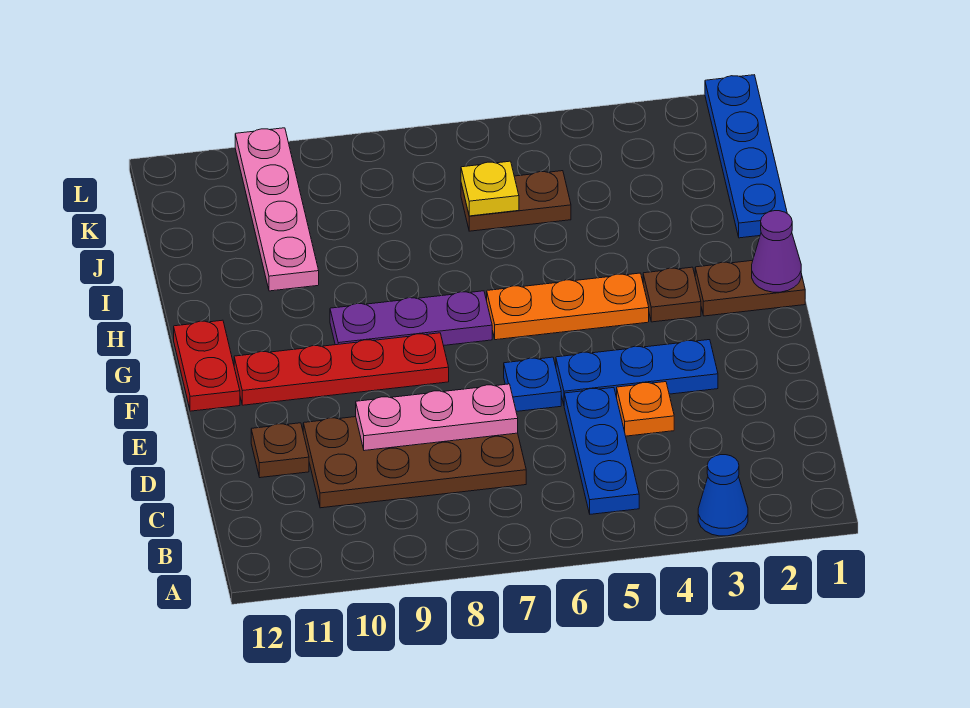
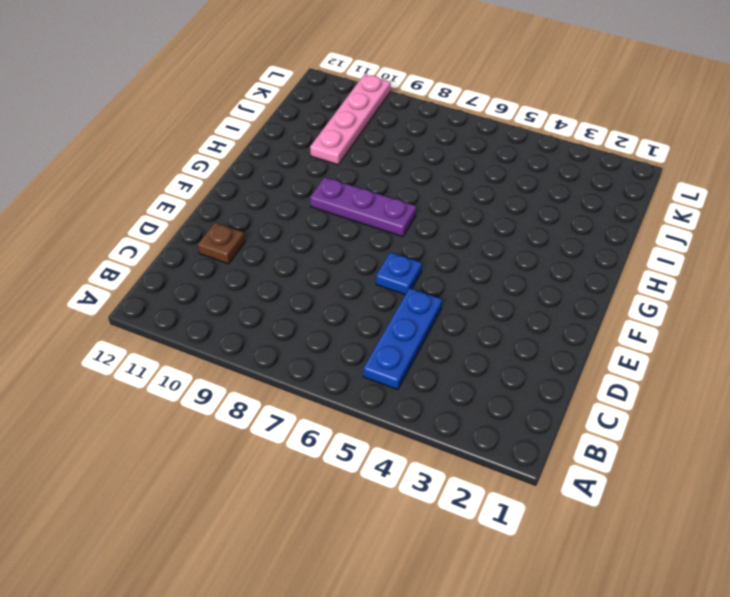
none -> blue 1x1 cone [698,455,748,536]
none -> brown 2x4 plate [303,417,526,508]
none -> orange 1x1 plate [617,382,674,436]

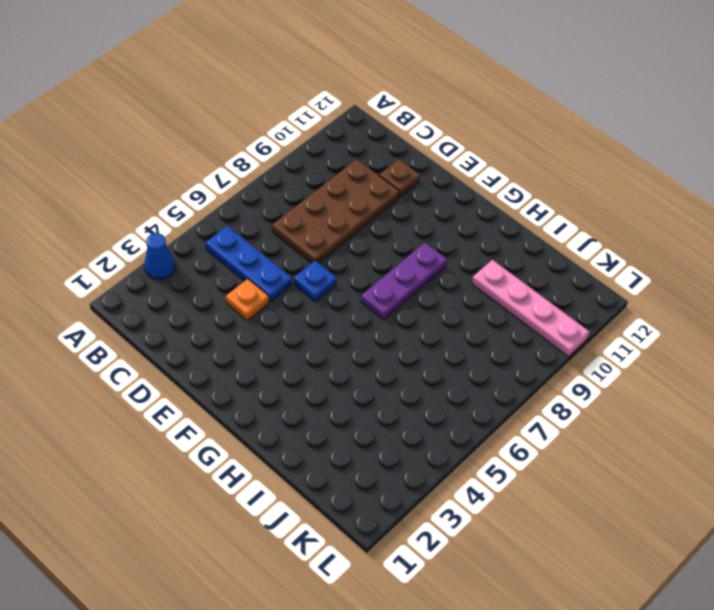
none -> blue 1x3 plate [556,340,718,404]
none -> red 1x4 plate [234,333,449,405]
none -> red 1x2 plate [174,320,240,411]

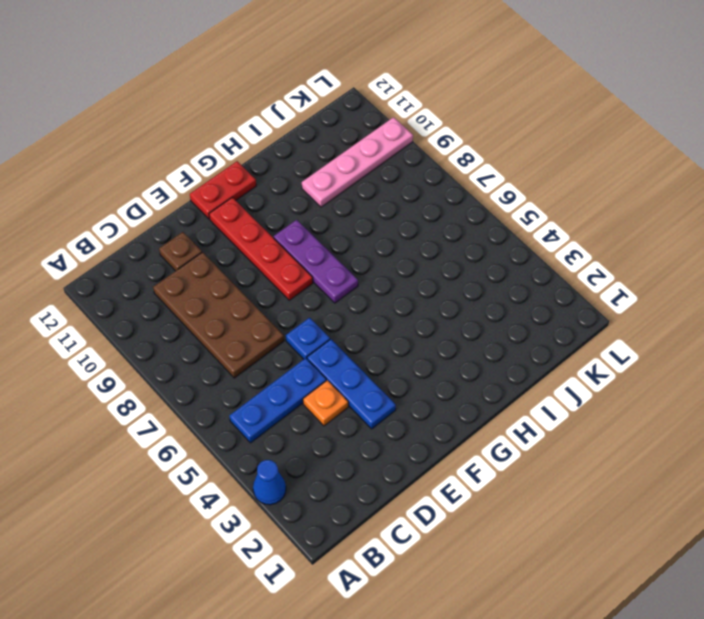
none -> brown 1x2 plate [695,261,805,316]
none -> brown 1x1 plate [643,267,701,322]
none -> orange 1x3 plate [487,273,649,340]

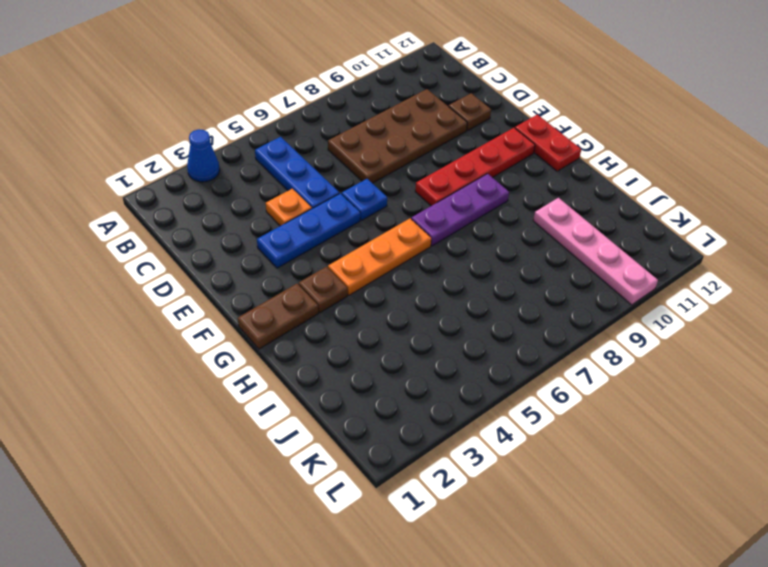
none -> blue 1x4 plate [705,75,787,238]
none -> brown 1x2 plate [461,171,571,231]
none -> pink 1x3 plate [356,384,518,451]

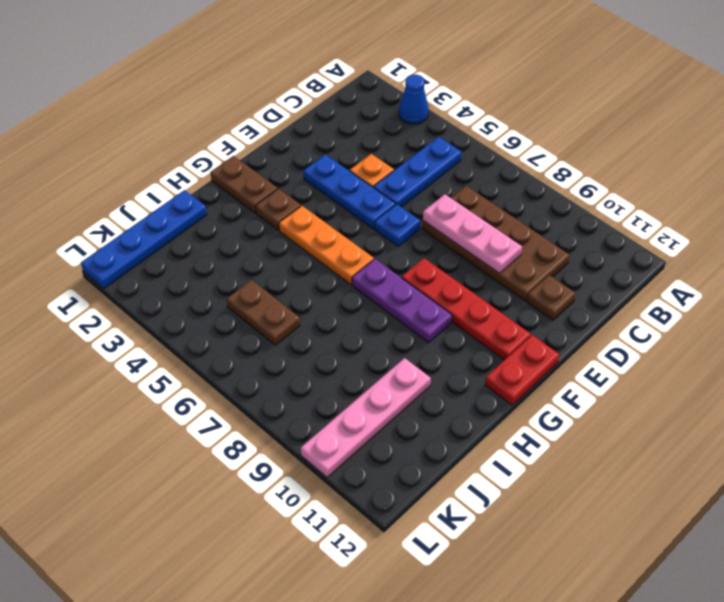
none -> purple 1x1 cone [752,211,801,292]
none -> yellow 1x1 plate [461,161,519,216]

